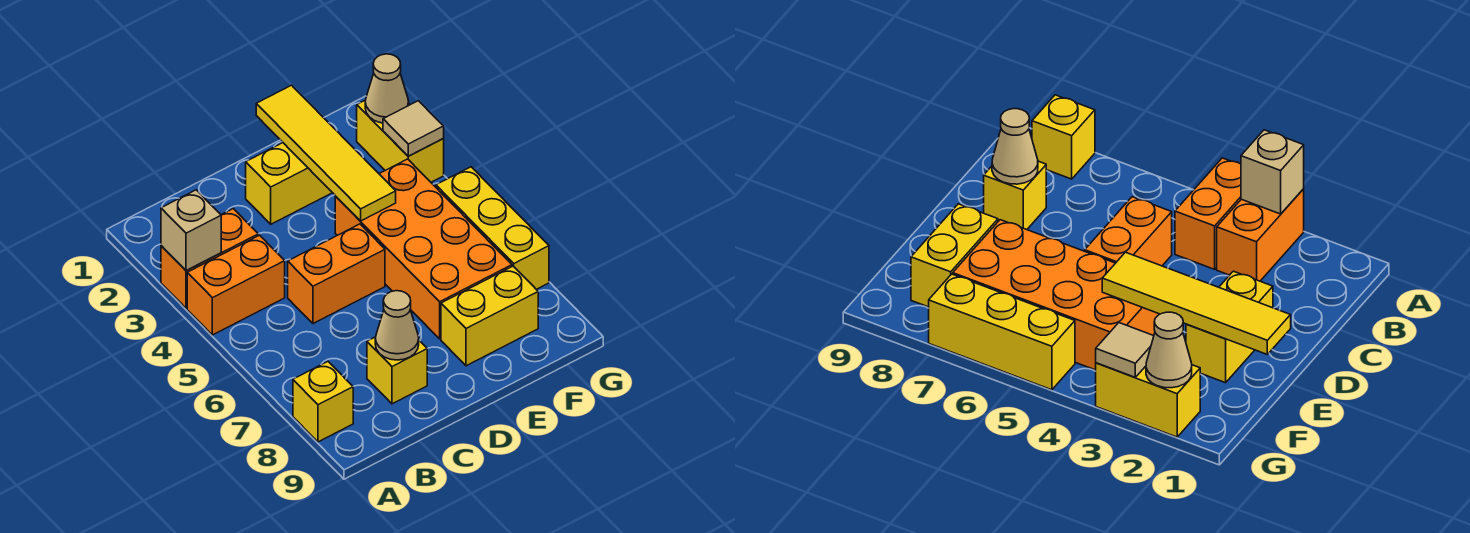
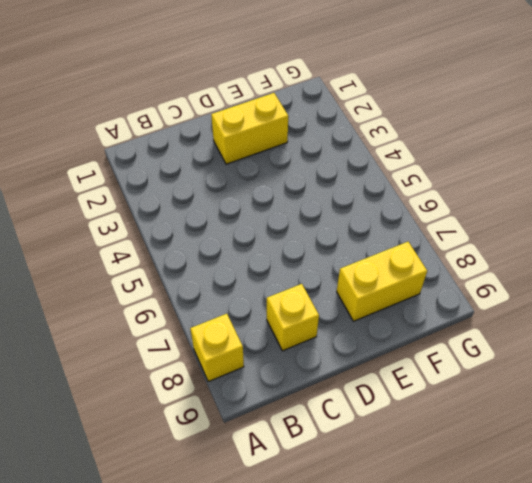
none -> orange 1x2 brick [161,209,258,308]
none -> orange 1x2 brick [187,235,285,335]
none -> orange 1x2 brick [288,224,385,324]

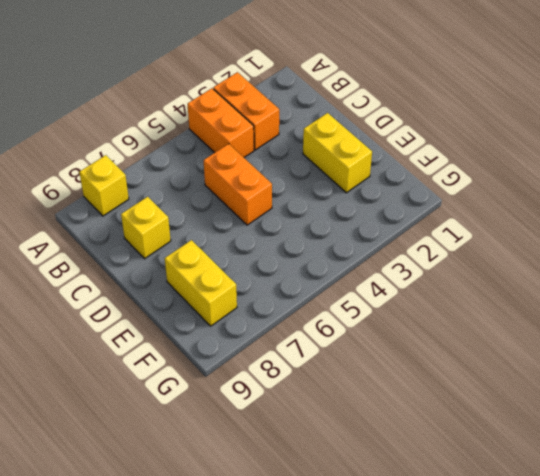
none -> orange 2x4 brick [335,159,512,339]
none -> yellow 1x2 brick [357,100,444,182]
none -> yellow 1x3 brick [436,167,549,289]

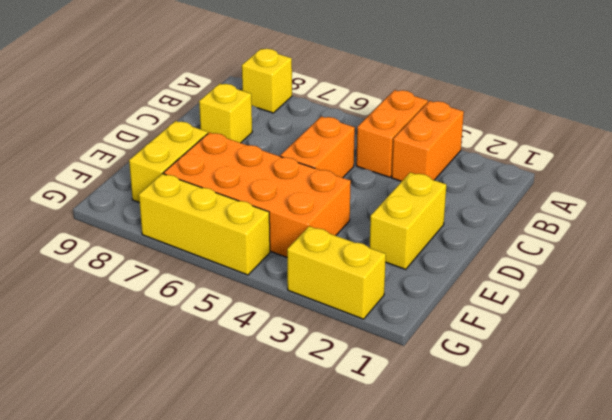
none -> tan 1x1 brick [161,190,221,270]
none -> tan 1x1 cone [375,291,419,360]
none -> yellow 1x4 tile [256,85,396,221]

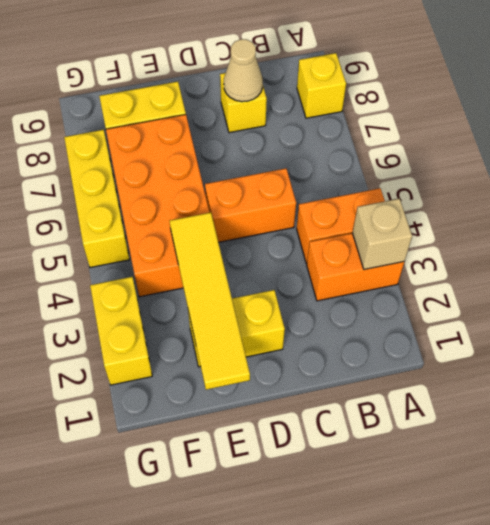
none -> tan 1x1 cone [365,54,409,123]
none -> tan 1x1 tile [383,101,444,156]

